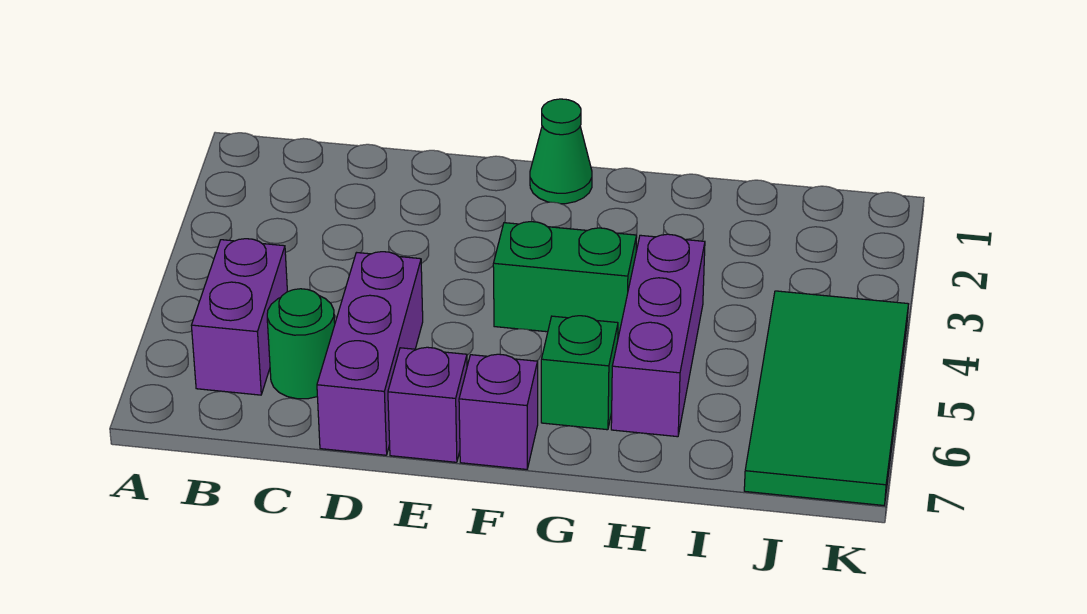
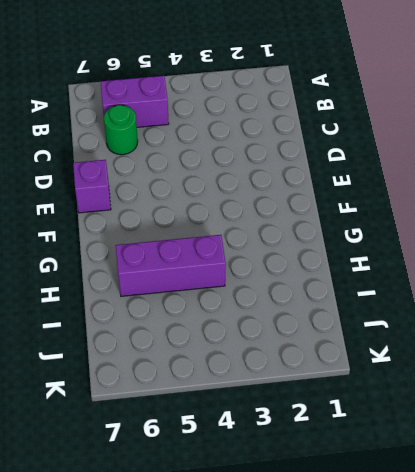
none -> purple 1x3 brick [317,252,423,455]
none -> green 1x1 cone [530,99,592,204]

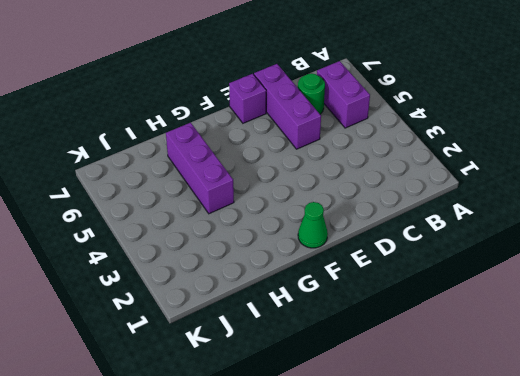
none -> green 1x2 brick [493,222,637,337]
none -> purple 1x1 brick [459,354,538,469]

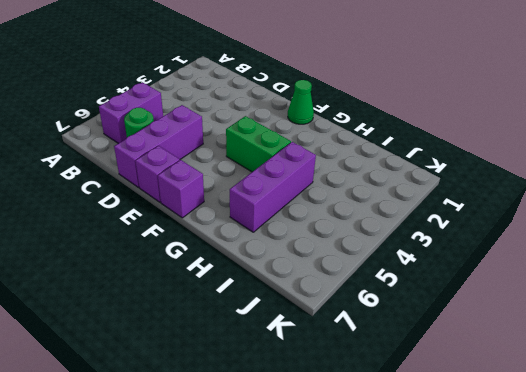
none -> green 1x1 brick [541,316,618,430]
none -> green 2x4 tile [744,291,908,505]

